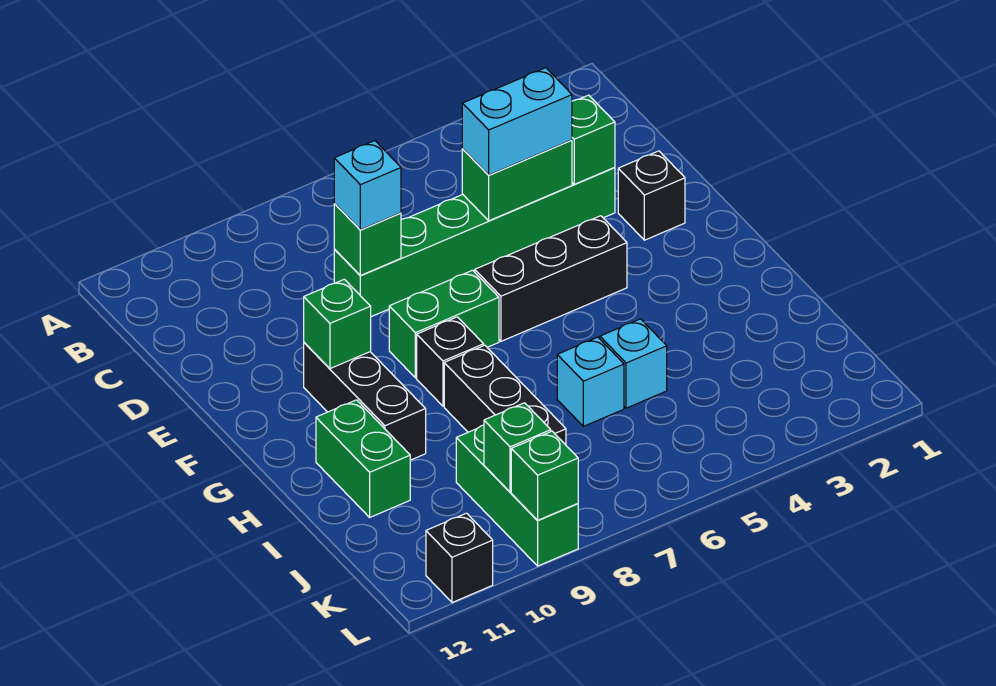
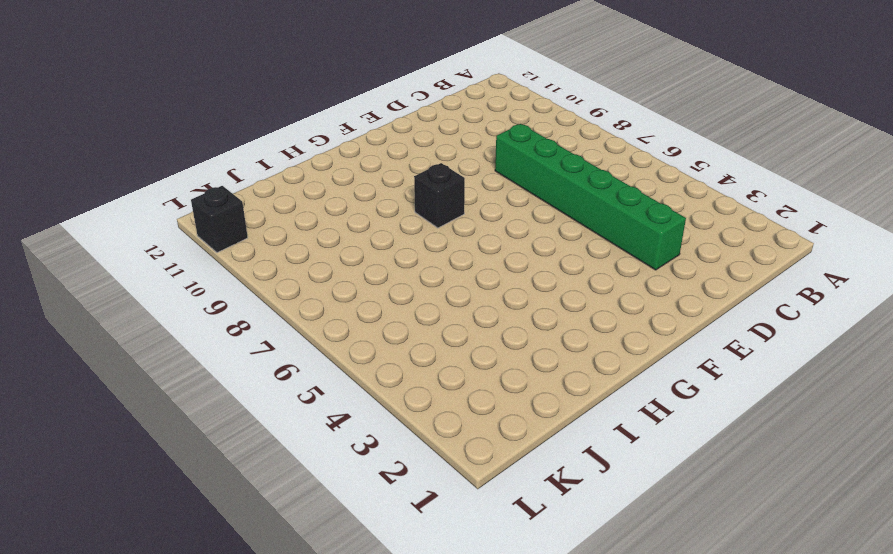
none -> black 1x1 brick [618,151,685,240]
none -> black 1x3 brick [475,216,627,341]
none -> green 1x2 brick [389,270,499,378]

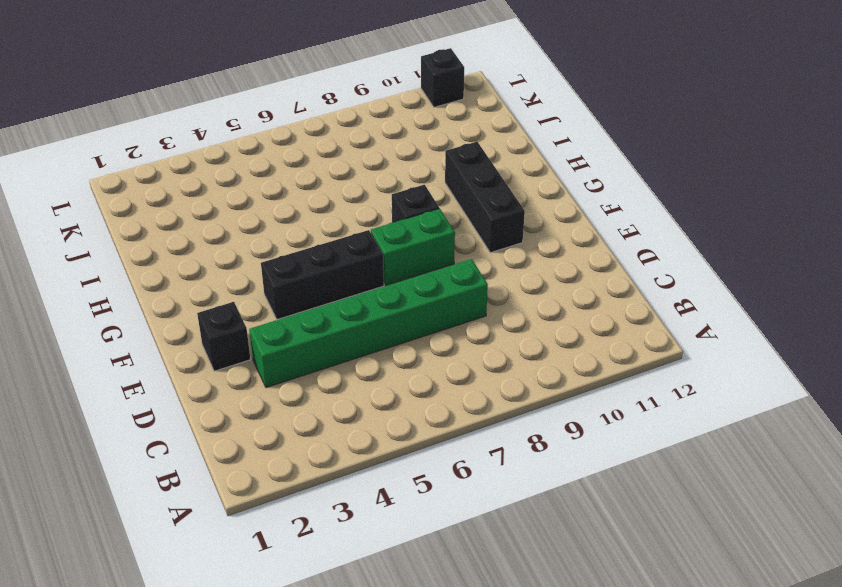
none -> black 1x3 brick [444,345,566,445]
none -> green 1x2 brick [316,400,410,517]
none -> cyan 1x1 brick [600,319,667,408]

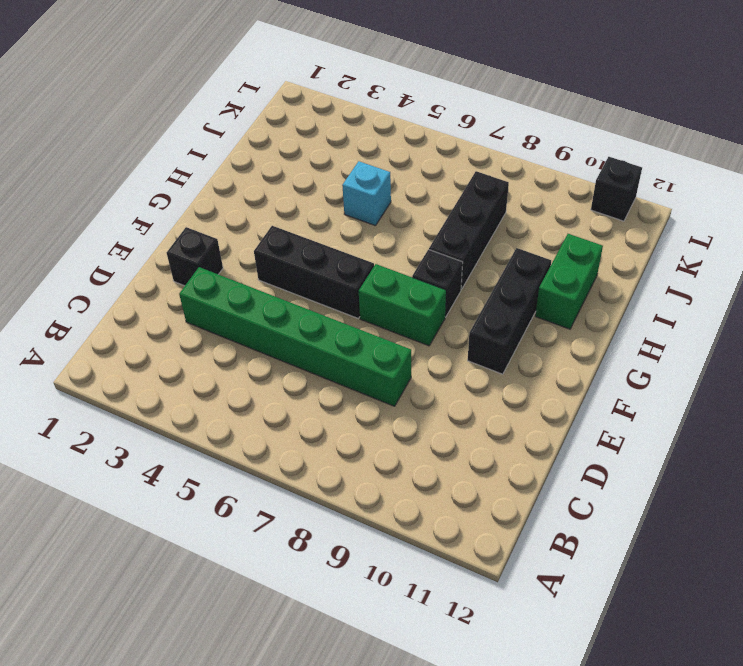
none -> cyan 1x1 brick [557,337,624,426]
none -> green 1x3 brick [456,425,578,566]
none -> green 1x1 brick [572,95,615,184]

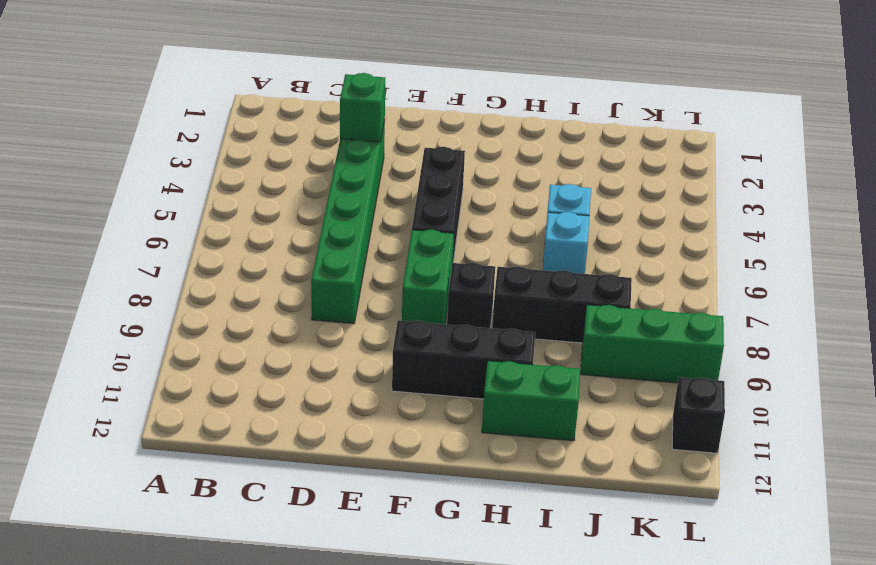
none -> black 1x1 brick [618,151,685,240]
none -> green 1x2 brick [462,140,572,221]
none -> green 1x1 brick [334,204,401,275]

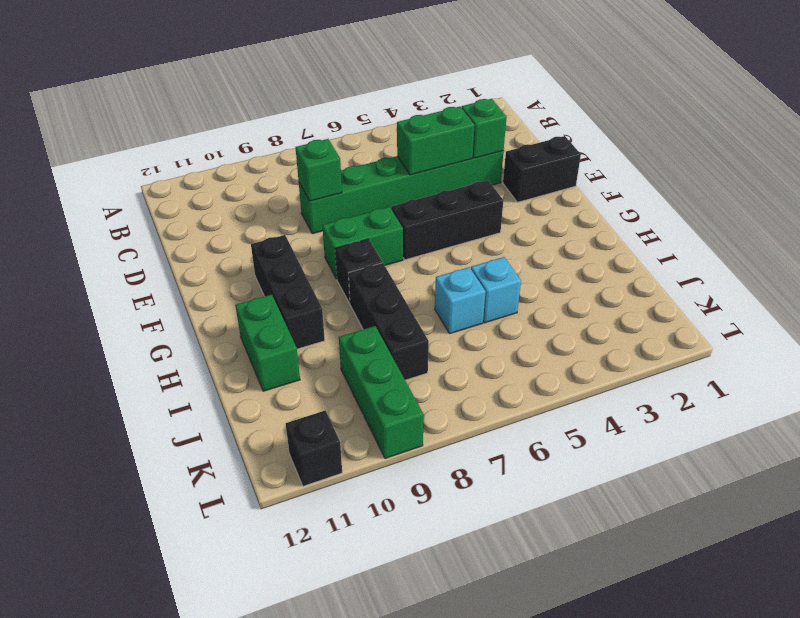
black 1x2 brick [503,136,581,202] -> black 1x1 brick [618,151,685,240]
none -> green 1x1 brick [304,279,371,369]
none -> green 1x1 brick [484,403,551,492]
none -> green 1x1 brick [511,431,578,520]

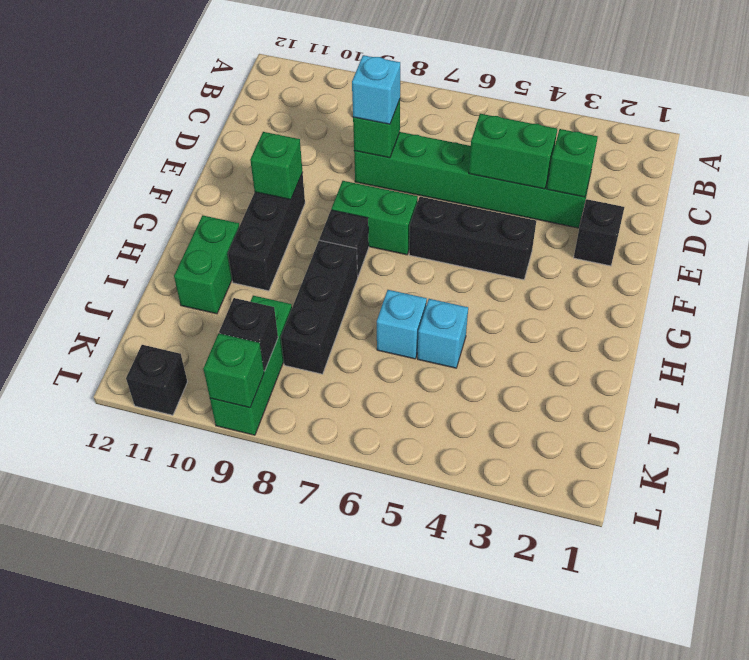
black 1x1 brick [219,298,278,371] -> green 1x1 brick [484,403,551,492]
none -> cyan 1x2 brick [462,68,572,175]

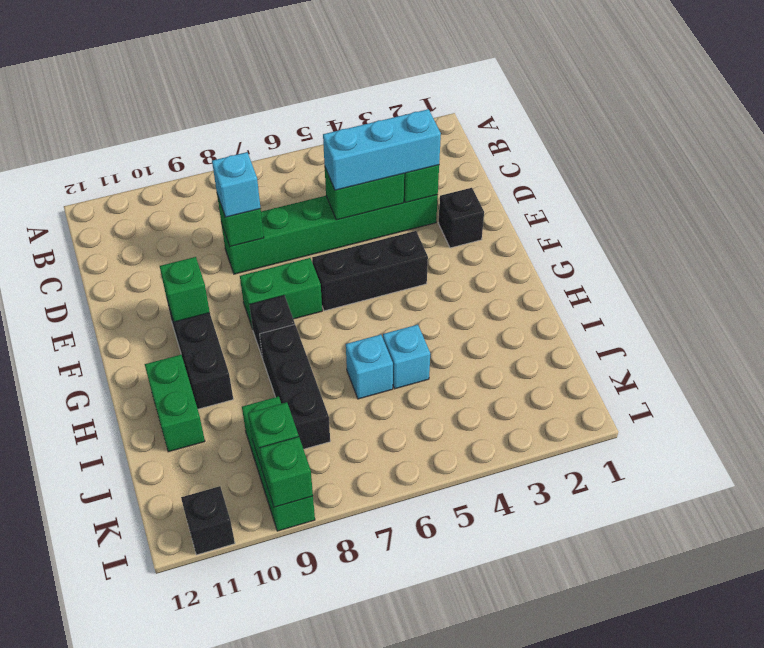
cyan 1x3 brick [323,109,441,190] -> cyan 1x2 brick [462,68,572,175]

